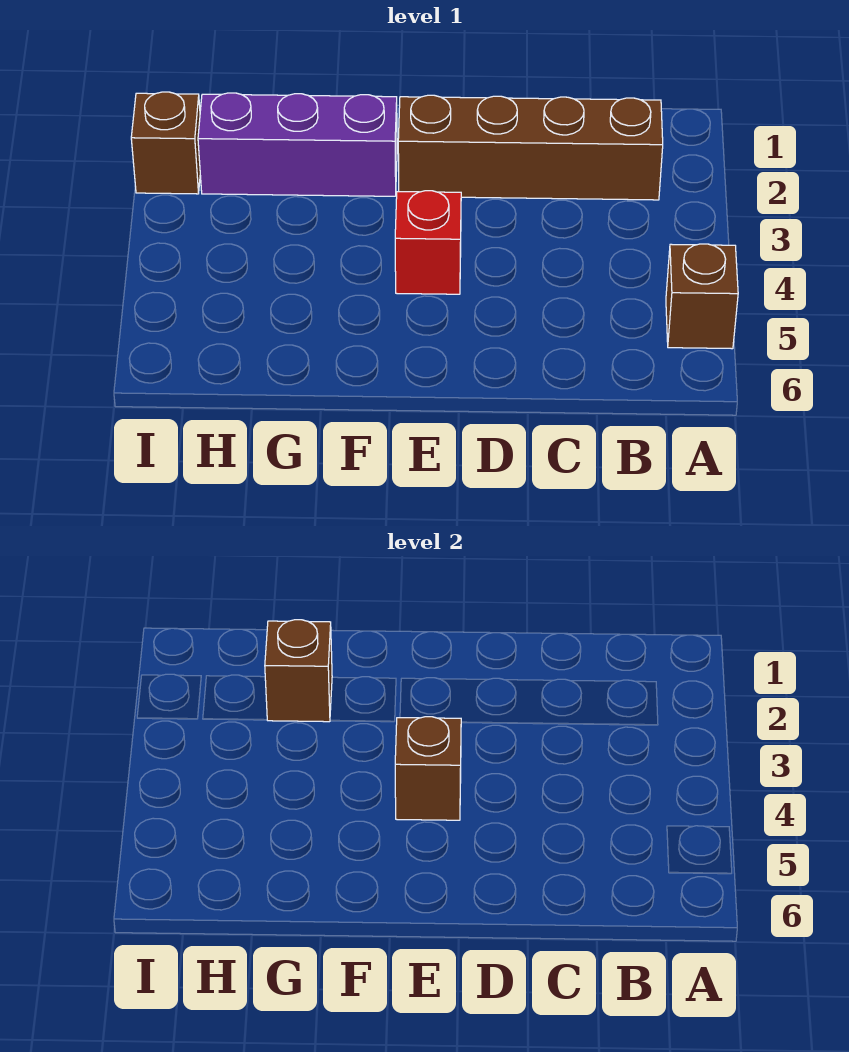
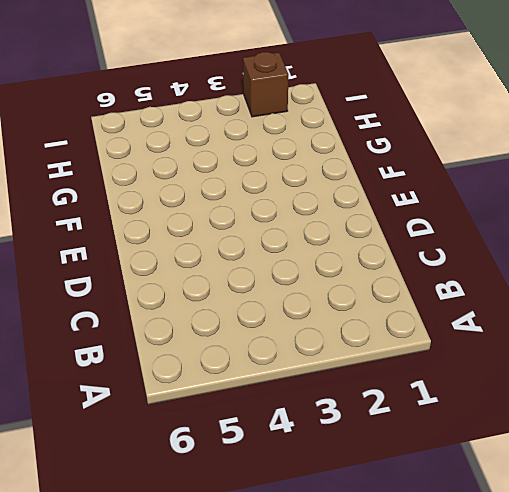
none -> brown 1x1 brick [666,244,738,349]
none -> brown 1x4 brick [398,95,663,200]

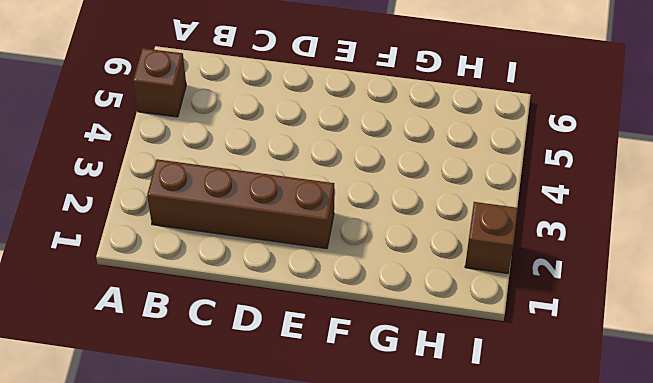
none -> red 1x1 brick [395,191,461,294]
none -> purple 1x3 brick [198,93,397,196]

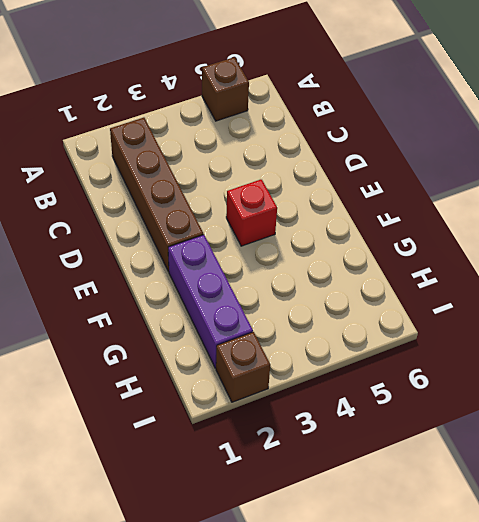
none -> brown 1x1 brick [395,717,461,820]
none -> brown 1x1 brick [265,620,332,722]

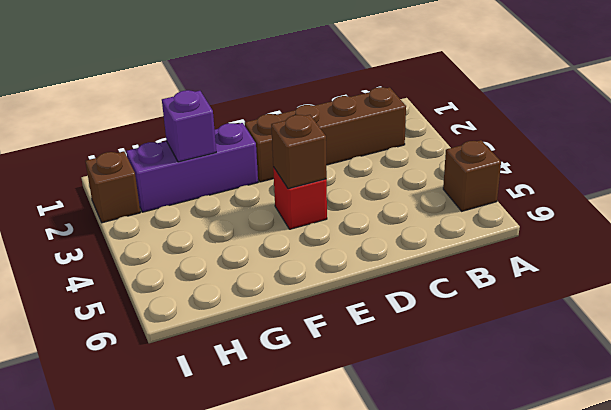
purple 1x1 brick [162,90,216,162] -> brown 1x1 brick [265,620,332,722]

